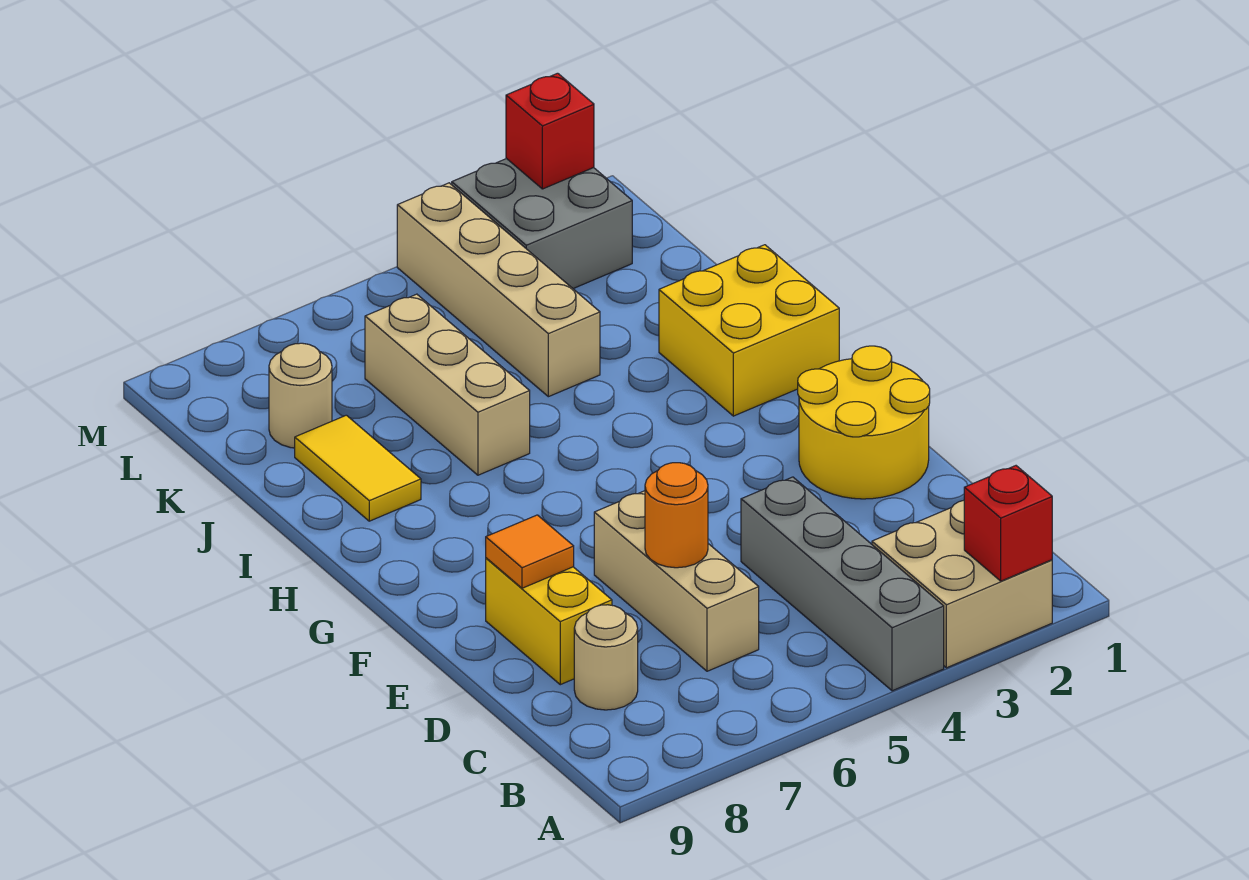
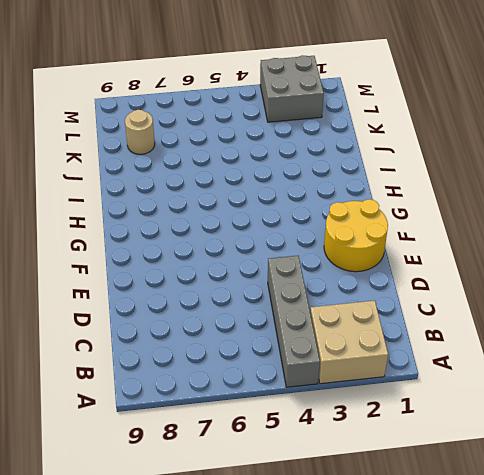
none -> tan 1x3 brick [594,491,759,671]
none -> tan 1x1 round brick [574,605,638,710]
none -> yellow 1x2 brick [486,558,612,685]

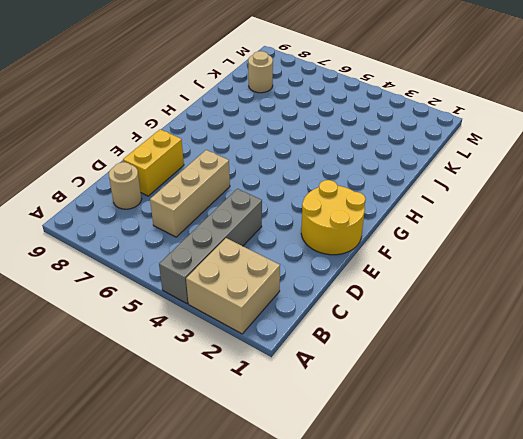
none -> yellow 2x2 brick [659,245,839,416]
none -> tan 1x3 brick [365,294,530,475]
none -> yellow 1x2 tile [295,415,421,521]

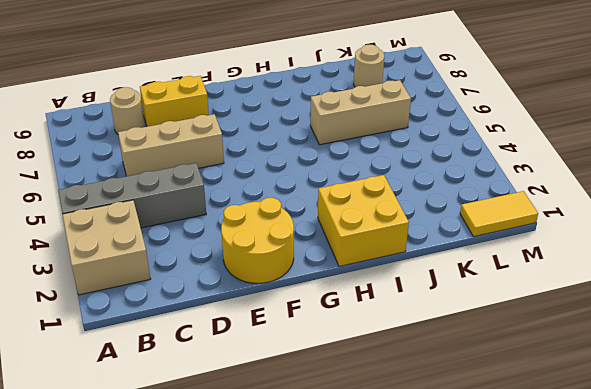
yellow 1x2 tile [460,191,538,237] -> yellow 1x2 tile moved to [295,415,421,521]
none -> tan 1x4 brick [397,183,600,397]
none -> grey 2x2 brick [452,159,632,289]
none -> red 1x1 brick [964,466,1052,581]

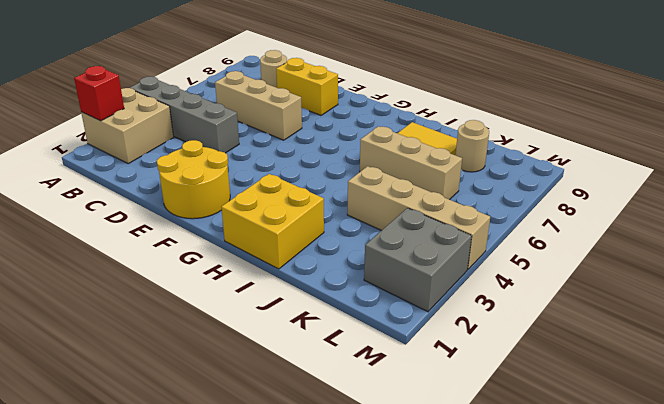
none -> orange 1x1 round brick [645,463,708,568]
none -> orange 1x1 tile [486,515,574,588]
none -> red 1x1 brick [506,73,594,189]

